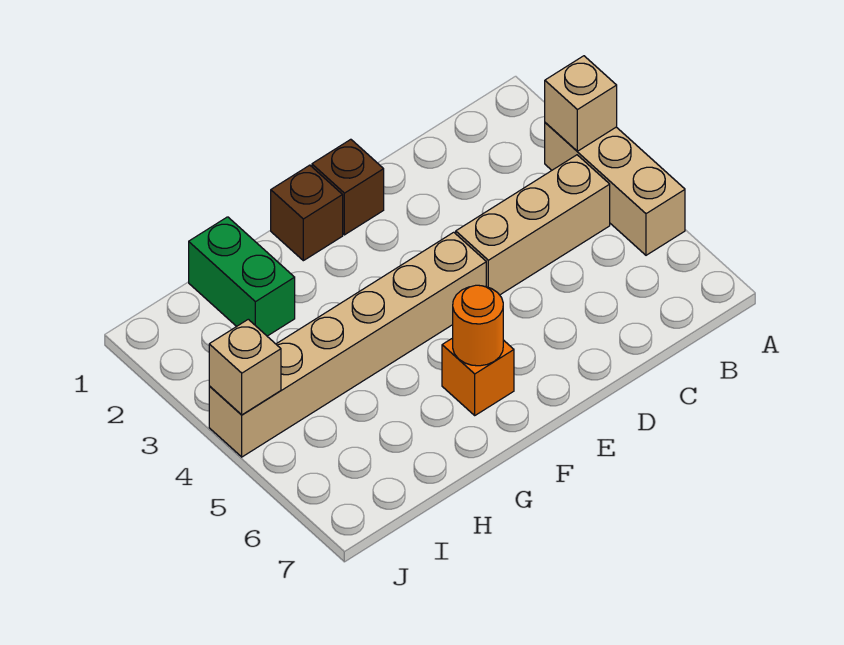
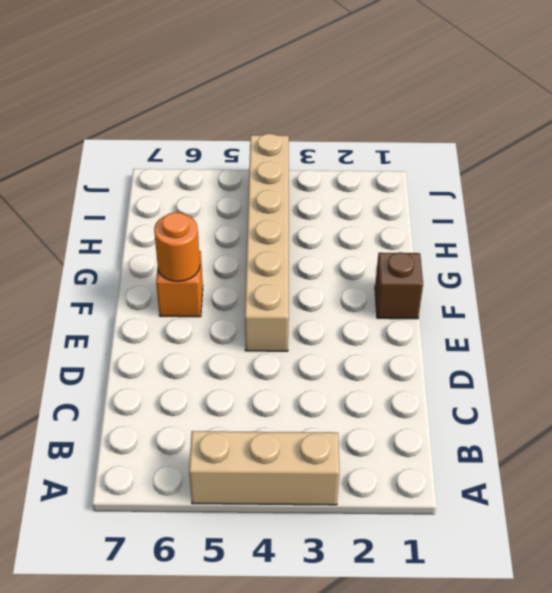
none -> tan 1x3 brick [456,155,610,295]
none -> brown 1x1 brick [312,139,384,235]

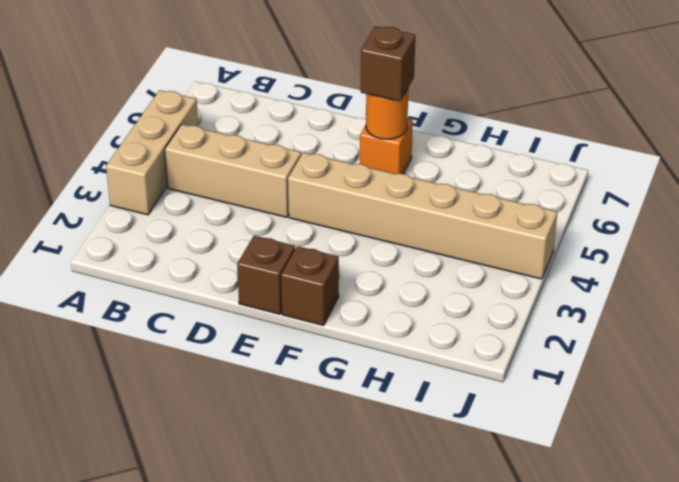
brown 1x1 brick [361,26,415,101] -> none
none -> green 1x2 brick [189,217,295,336]
none -> tan 1x1 brick [545,56,617,151]

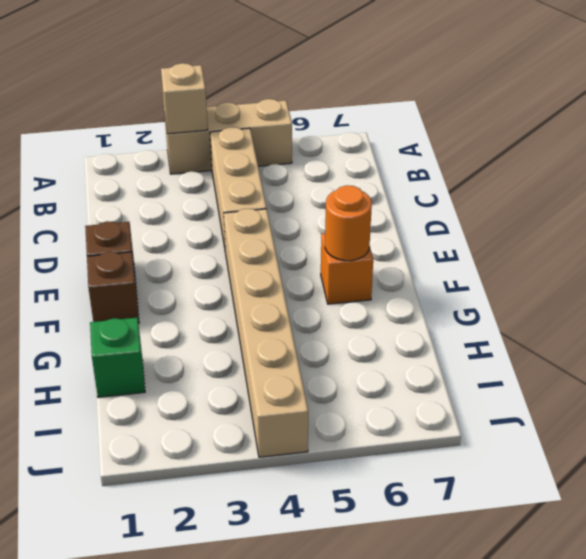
green 1x1 brick [90,317,145,397] -> green 1x2 brick [189,217,295,336]
none -> tan 1x1 brick [209,319,281,415]

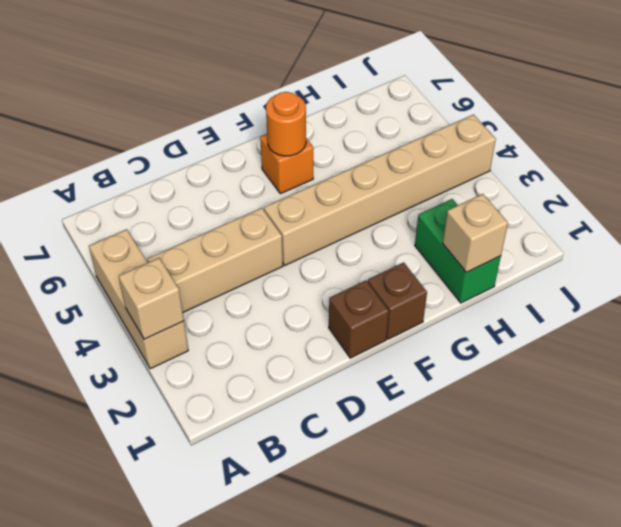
tan 1x1 brick [443,194,508,272] -> tan 1x1 brick moved to [209,319,281,415]

